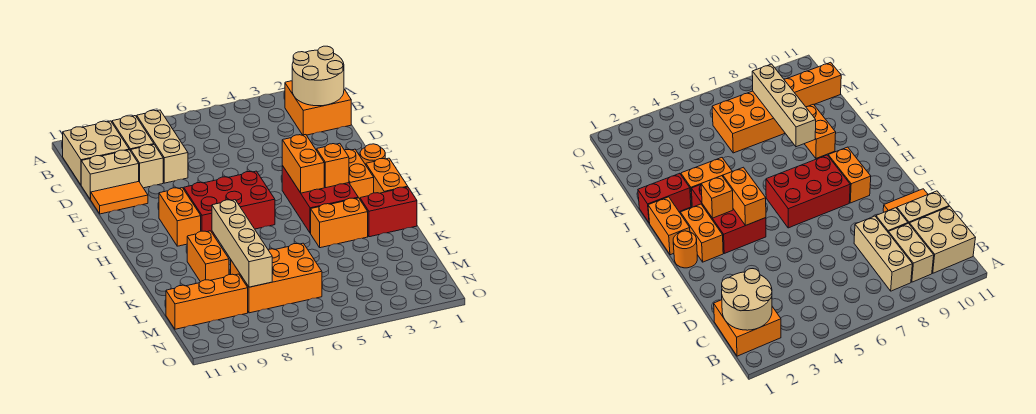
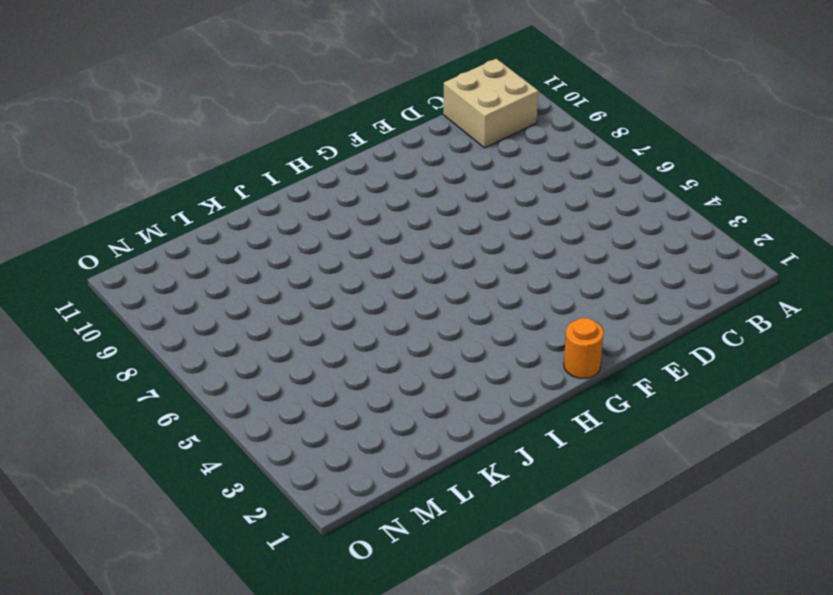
none -> orange 2x2 brick [285,81,351,135]
none -> tan 1x3 brick [137,110,188,183]
none -> tan 1x2 brick [112,116,154,151]

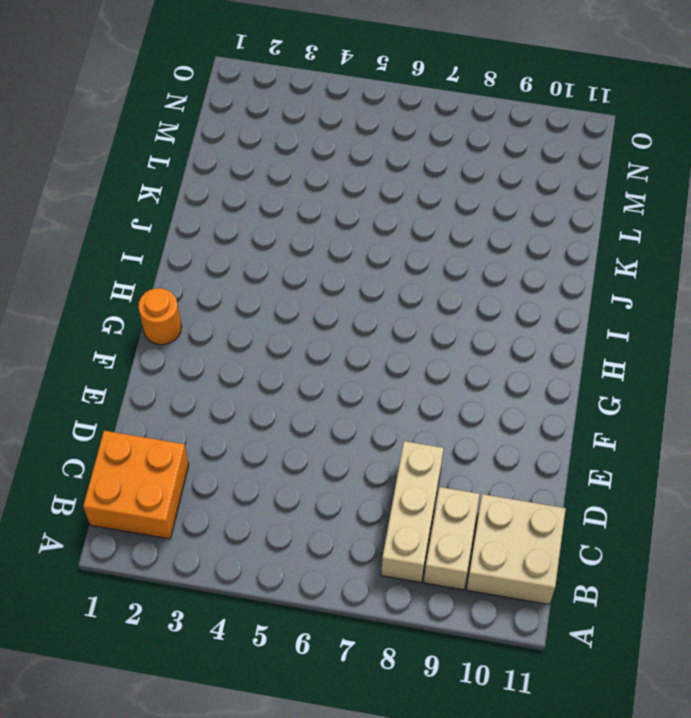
none -> tan 1x1 brick [131,145,163,188]
none -> tan 1x2 brick [81,150,139,199]
none -> orange 1x2 tile [90,182,148,214]

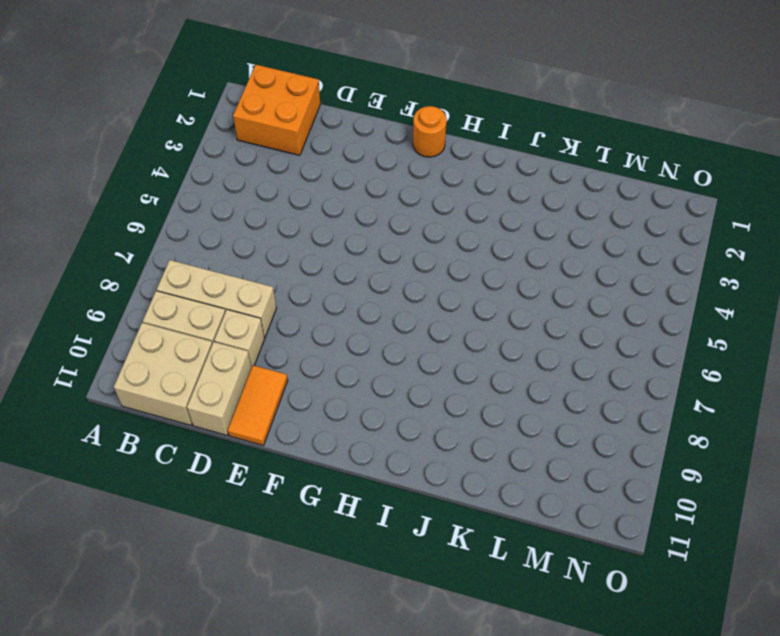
none -> orange 1x2 brick [345,149,374,199]
none -> red 2x3 brick [282,166,358,233]
none -> red 2x3 brick [184,171,275,237]

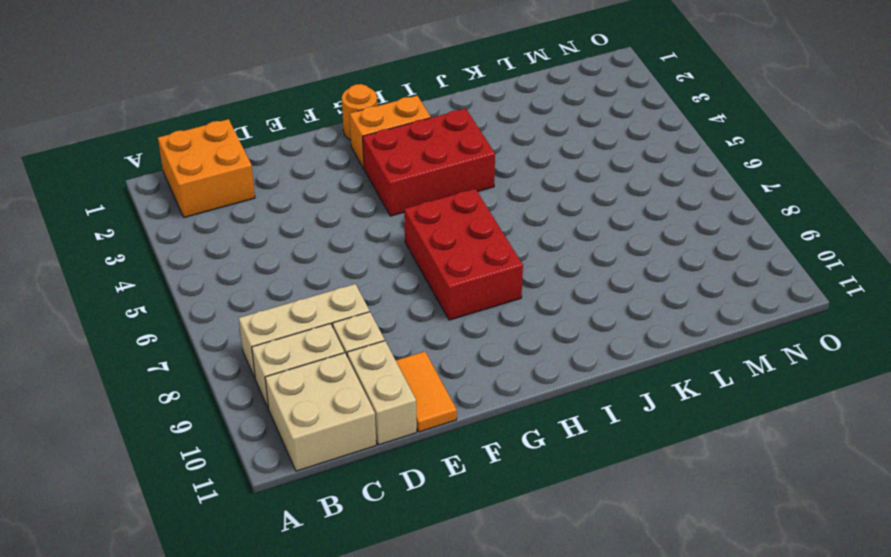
none -> orange 1x2 brick [159,188,201,246]
none -> orange 1x2 brick [366,158,408,193]
none -> red 1x2 brick [360,187,417,237]

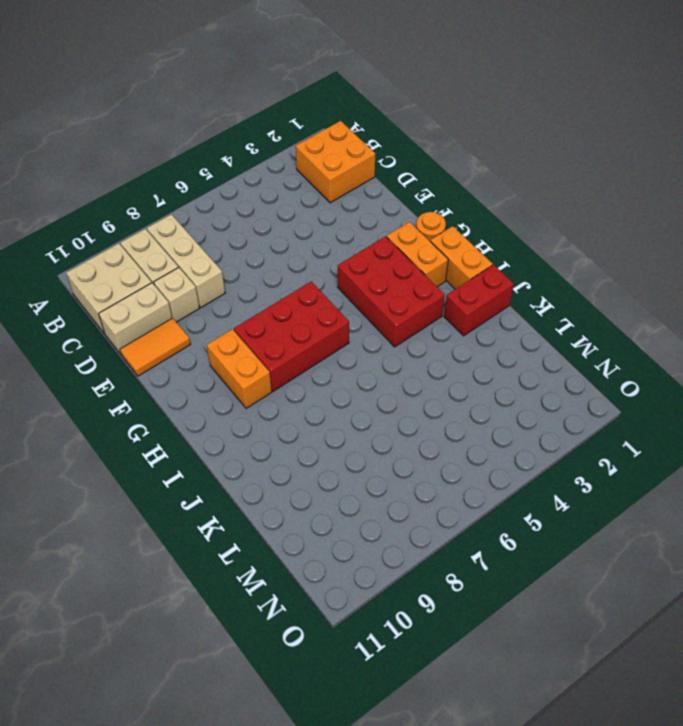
none -> orange 1x2 brick [311,198,368,248]
none -> orange 1x2 brick [187,231,229,282]
none -> orange 2x3 brick [231,243,322,313]

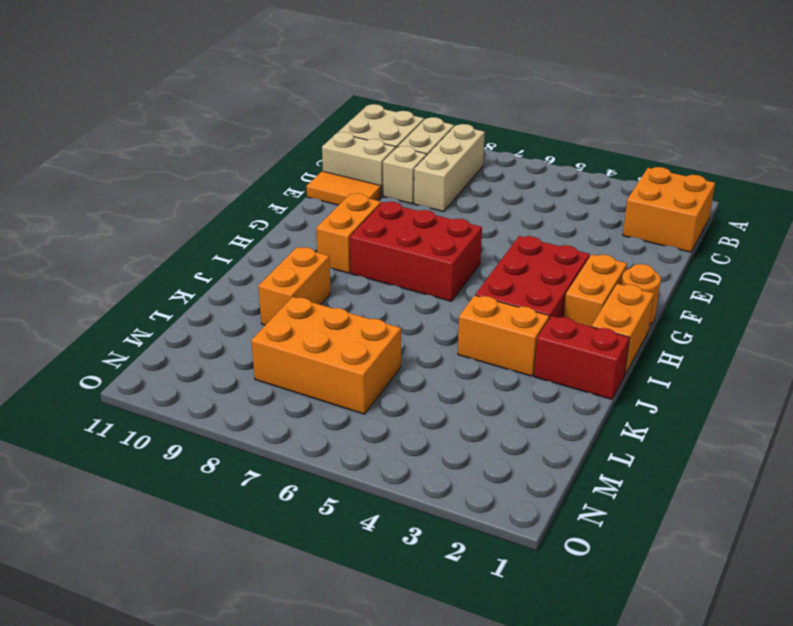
none -> orange 1x3 brick [166,274,248,329]
none -> tan 2x2 round brick [292,46,344,106]
none -> orange 1x2 brick [282,135,324,193]

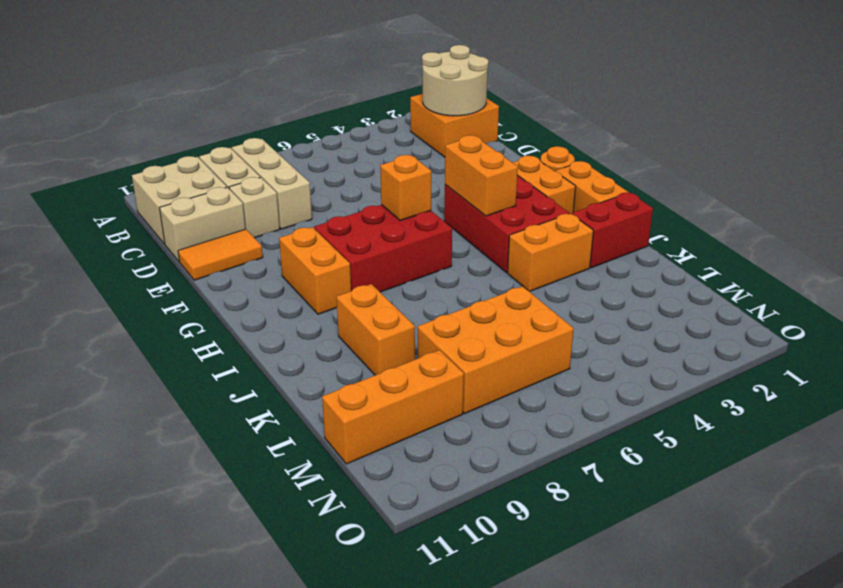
orange 1x1 brick [380,155,431,221] -> orange 1x1 brick moved to [317,143,349,188]
none -> tan 1x4 brick [212,200,272,287]

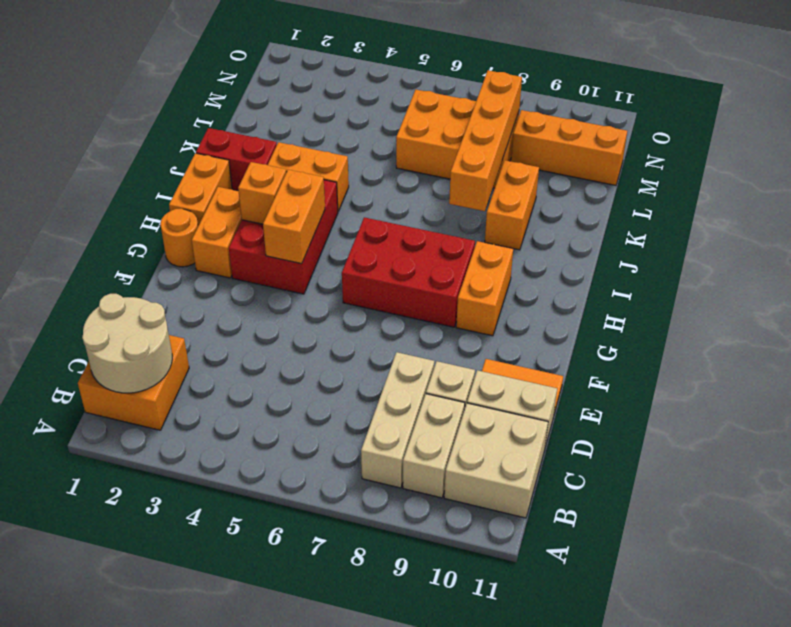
orange 1x4 brick [449,70,522,211] -> tan 1x4 brick [212,200,272,287]

